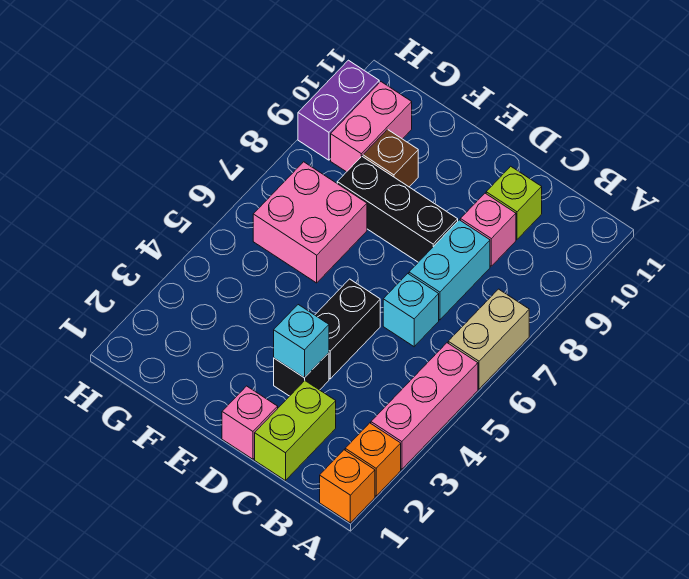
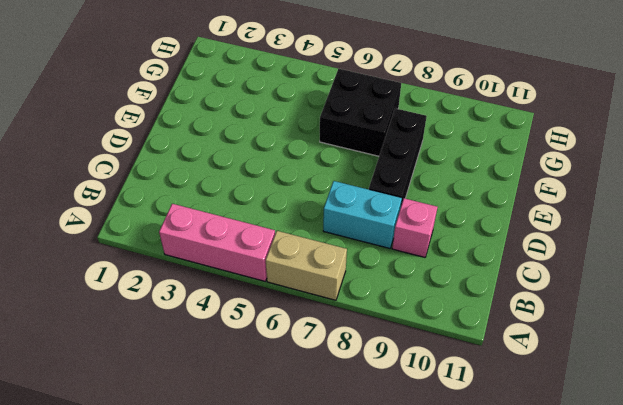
black 2x2 brick [320,69,401,156] -> pink 2x2 brick [253,162,367,283]
none -> orange 1x1 brick [320,450,375,523]
none -> orange 1x1 brick [345,423,401,496]
none -> lime 1x2 brick [255,381,336,480]

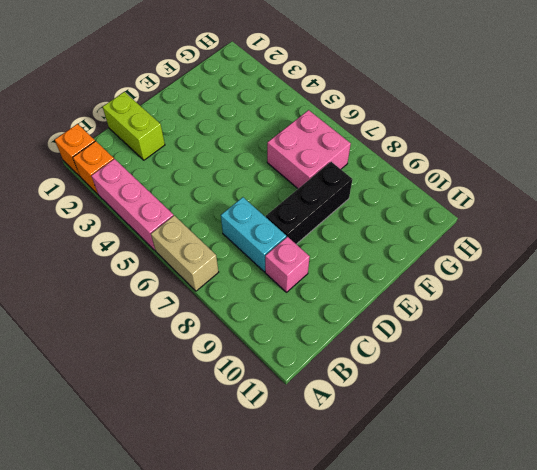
none -> cyan 1x1 brick [383,274,439,347]
none -> lime 1x1 brick [486,166,542,239]
none -> pink 1x1 brick [222,386,278,459]

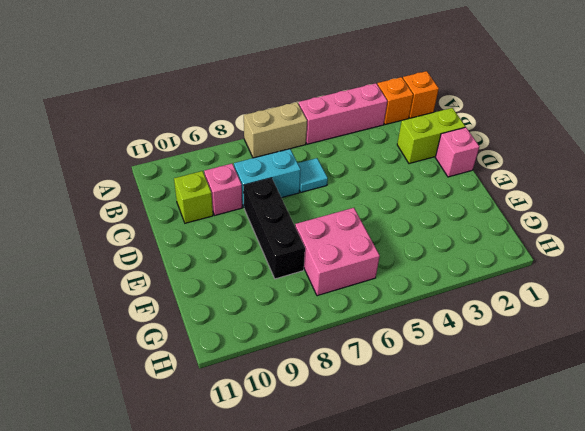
cyan 1x1 tile [298,158,328,192] -> cyan 1x1 brick [383,274,439,347]
none -> black 1x1 brick [274,353,329,396]
none -> black 1x2 brick [315,279,380,379]
none -> brown 1x1 brick [363,130,418,187]

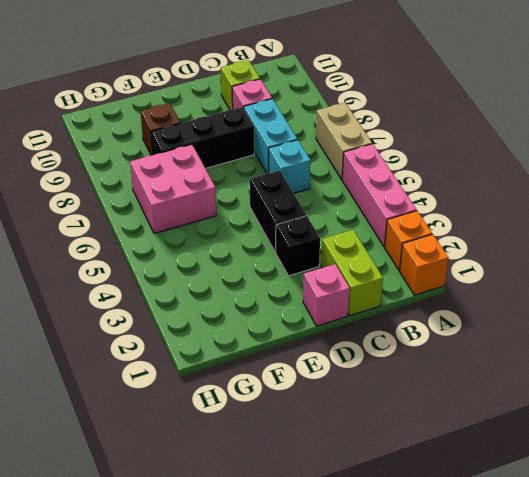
none -> pink 1x2 brick [331,82,412,172]
none -> purple 1x2 brick [298,60,379,160]
none -> cyan 1x1 brick [274,305,329,378]

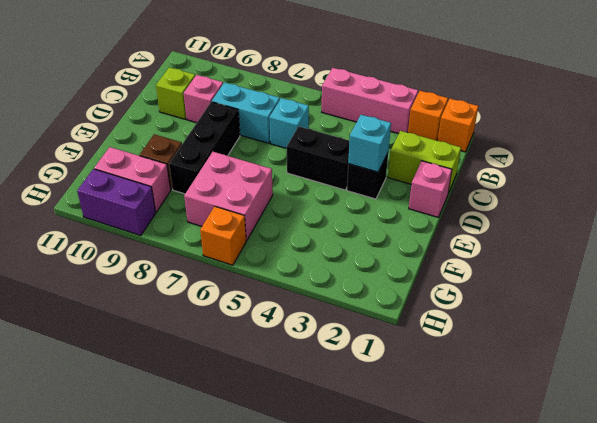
orange 1x1 brick [200,206,246,265] -> none
none -> tan 1x2 brick [448,289,529,389]

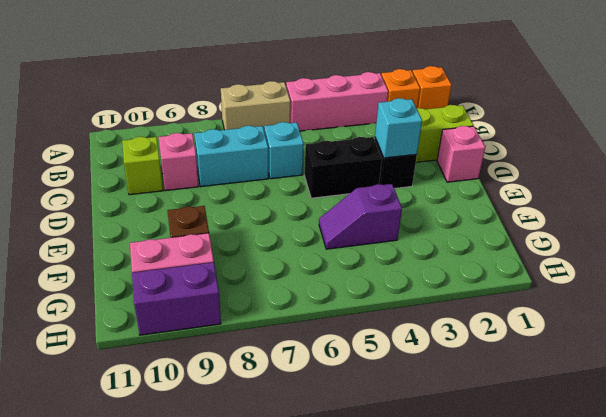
purple 1x2 slope [319,184,402,249] -> none
none -> black 1x3 brick [337,156,458,262]
none -> pink 2x2 brick [253,162,367,283]

